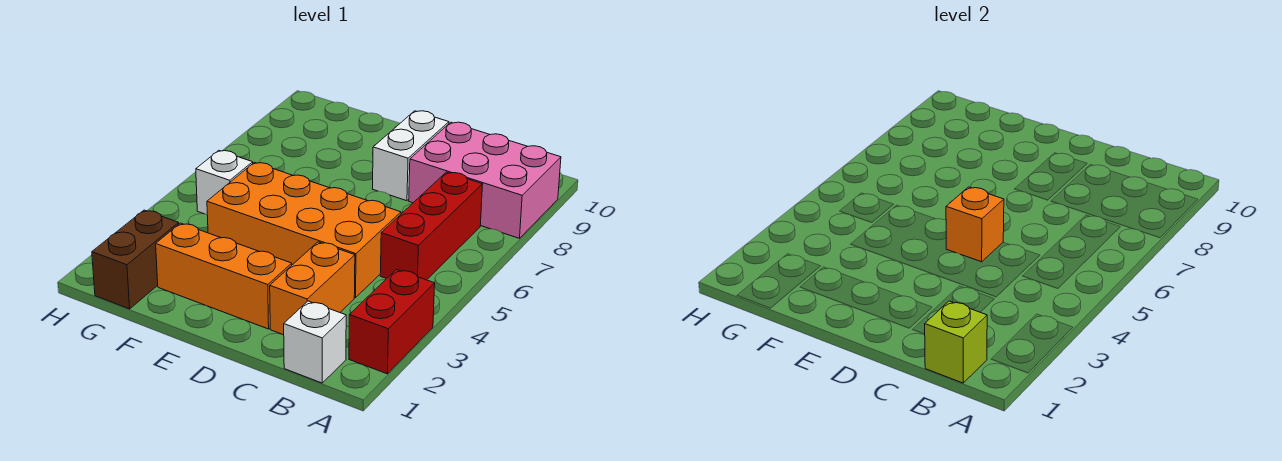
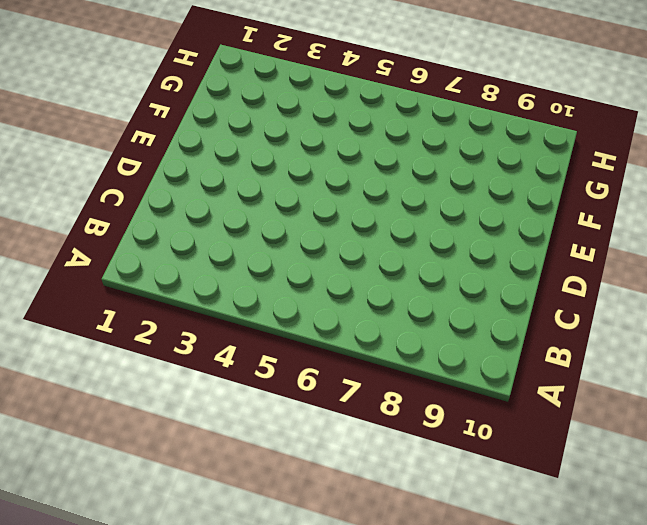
none -> red 1x2 brick [349,269,435,374]
none -> pink 2x3 brick [409,122,561,238]
none -> white 1x1 brick [284,301,346,383]

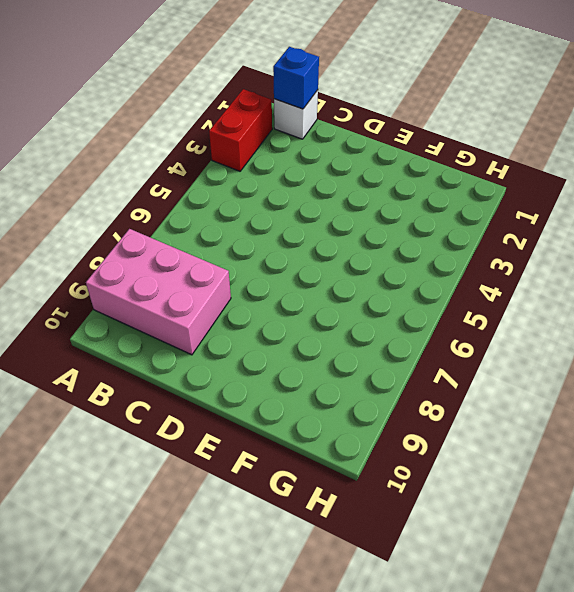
blue 1x1 brick [273,47,319,109] -> lime 1x1 brick [925,301,987,383]
none -> red 1x3 brick [380,172,483,280]
none -> orange 1x2 brick [270,242,355,335]
none -> orange 2x4 brick [207,162,401,298]

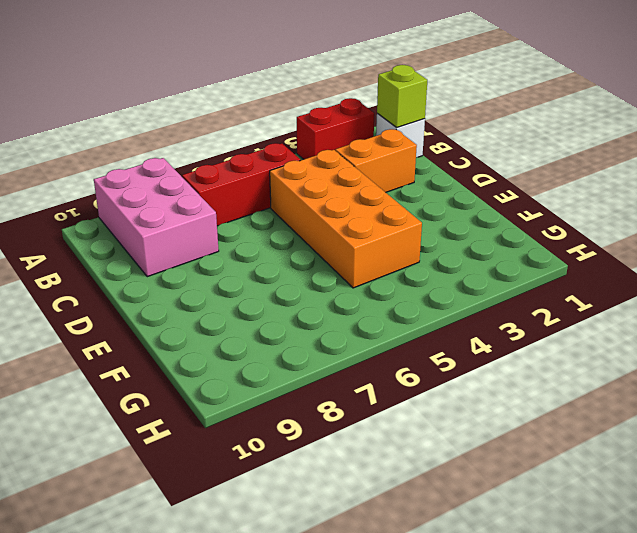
none -> orange 1x3 brick [156,223,292,329]
none -> white 1x2 brick [372,111,449,201]
none -> brown 1x2 brick [92,210,179,309]

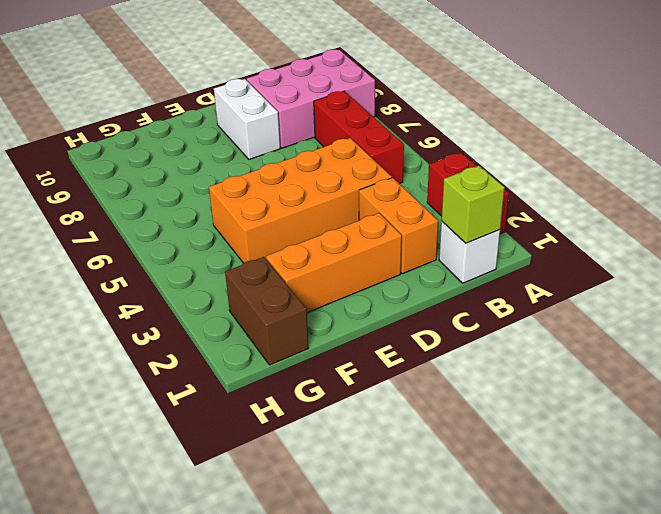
none -> white 1x1 brick [196,151,253,214]
none -> orange 1x1 brick [946,187,1004,262]

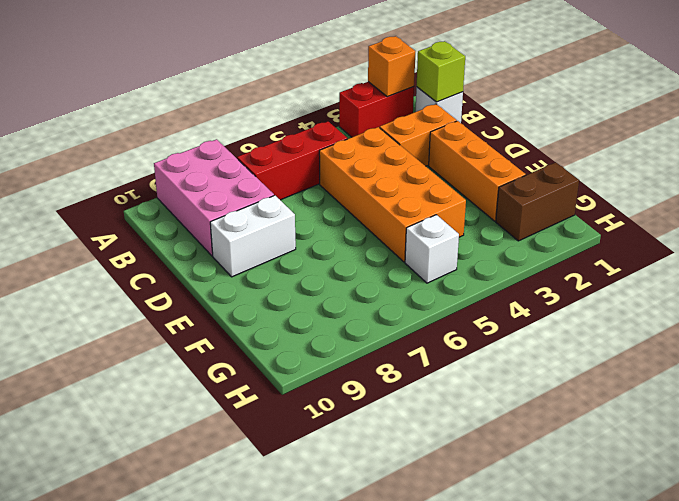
orange 1x1 brick [368,36,416,97] -> orange 1x1 brick moved to [946,187,1004,262]

